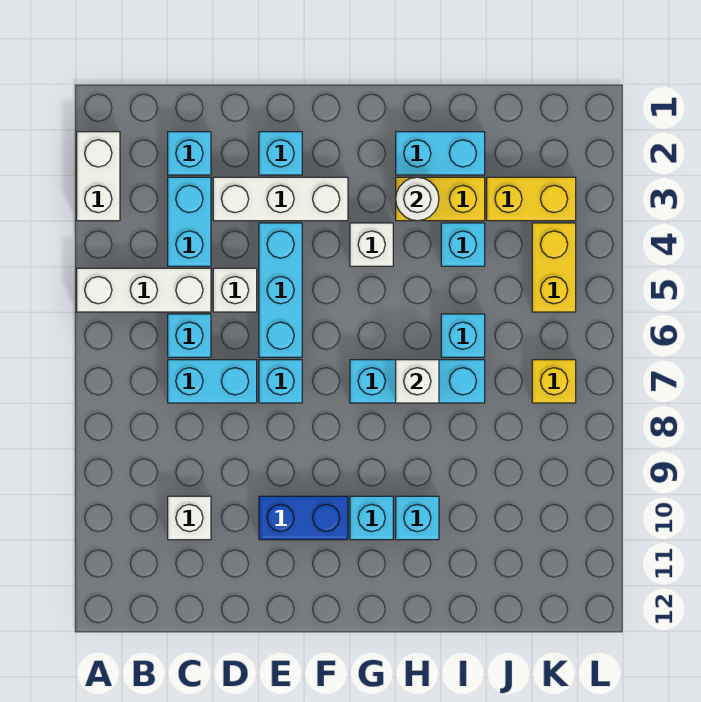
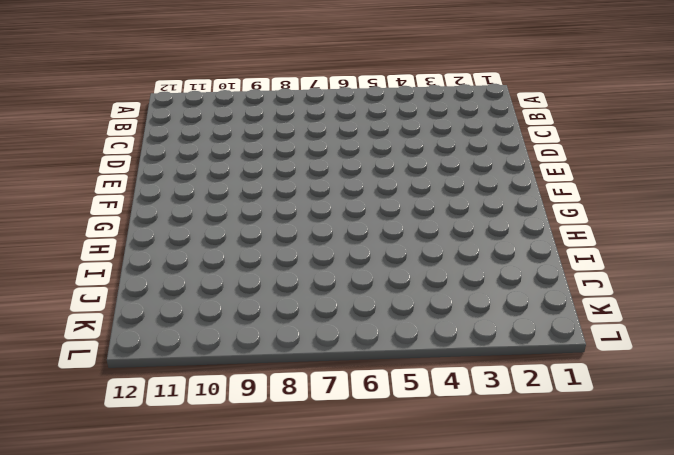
none -> white 1x2 brick [77,132,120,221]
none -> white 1x3 brick [77,268,211,312]
none -> cyan 1x1 brick [168,132,211,175]

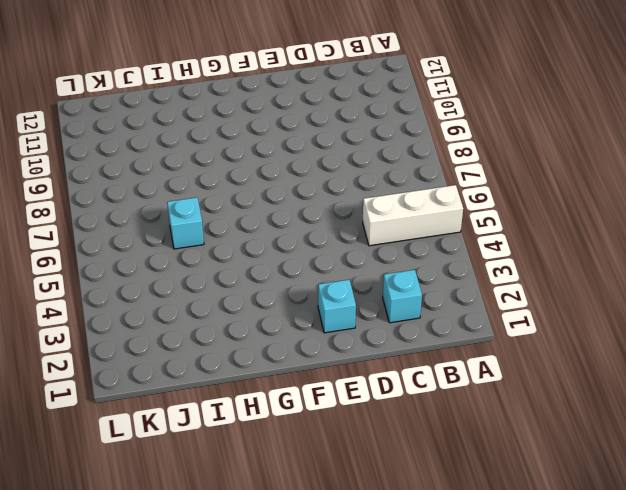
none -> white 1x2 brick [77,132,120,221]
none -> cyan 1x2 brick [168,177,211,266]
none -> cyan 1x1 brick [168,314,211,357]

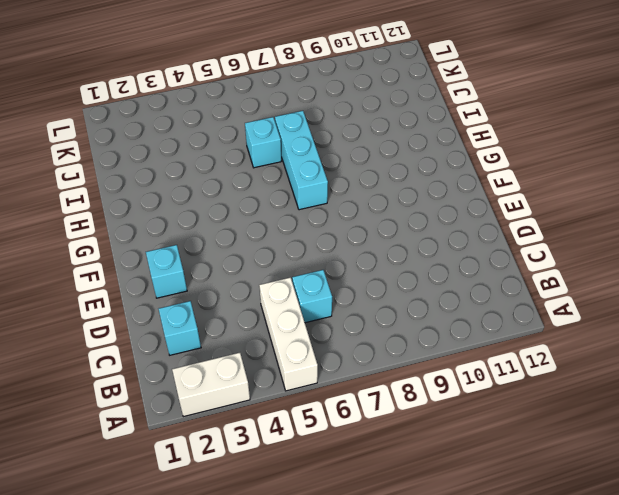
none -> cyan 1x2 brick [168,177,211,266]
none -> cyan 1x2 brick [168,360,257,403]
none -> white 1x1 brick [168,496,211,540]

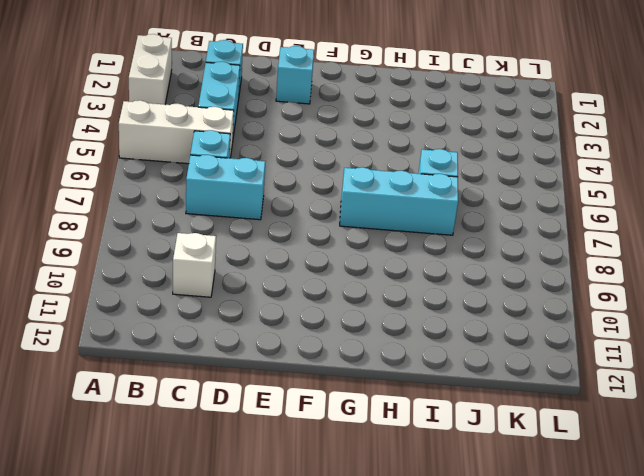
none -> white 1x3 brick [213,177,348,221]
none -> white 1x1 brick [213,268,257,312]
none -> cyan 1x3 brick [259,223,302,357]

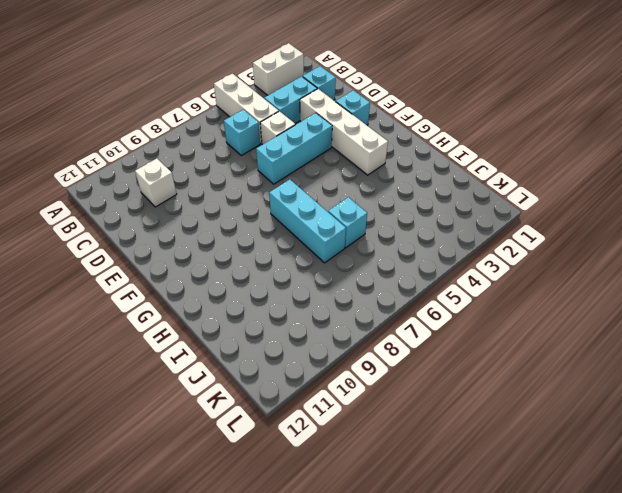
white 1x4 brick [300,89,388,175] -> white 1x3 brick [213,177,348,221]
none -> cyan 1x2 brick [168,360,257,403]
none -> cyan 1x1 brick [259,360,302,403]
none -> blue 1x2 brick [259,496,348,540]

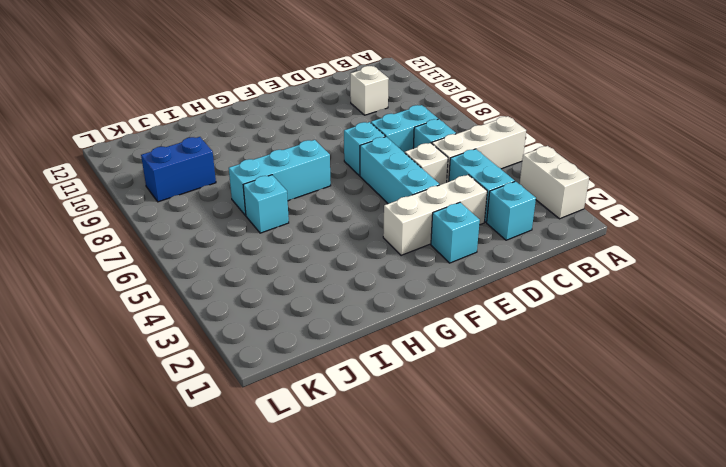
blue 1x2 brick [141,137,216,202] -> blue 1x2 brick moved to [259,496,348,540]
none -> white 1x1 brick [350,223,393,266]
none -> cyan 1x1 brick [350,496,393,540]
none -> cyan 1x2 brick [396,132,485,175]

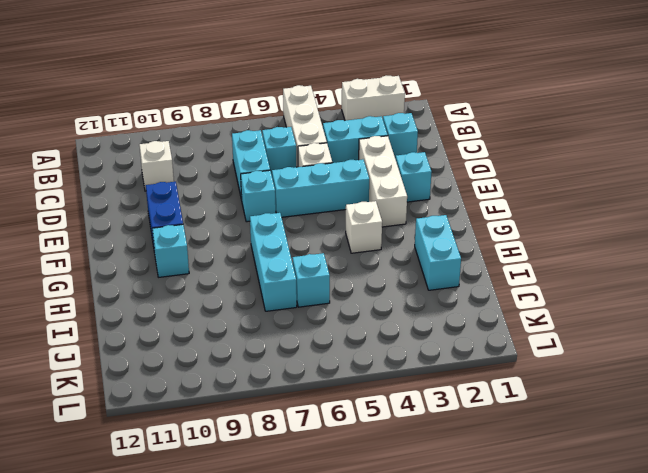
none -> yellow 1x2 brick [396,177,485,221]
none -> cyan 1x1 brick [396,496,439,540]
none -> cyan 1x1 brick [441,223,485,266]

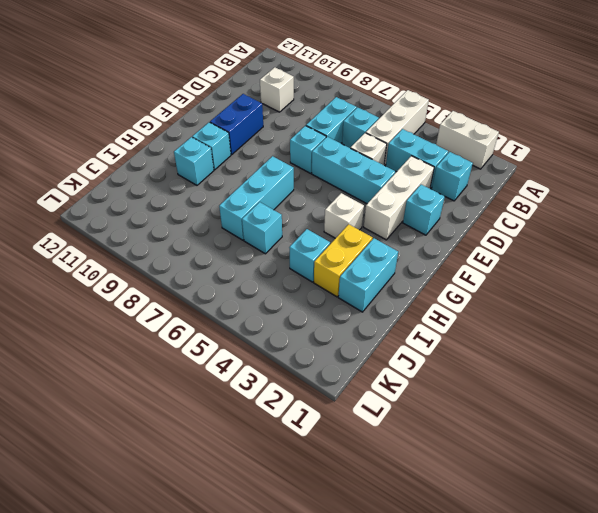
none -> yellow 1x2 brick [487,177,576,221]
none -> yellow 1x2 brick [532,223,576,312]
none -> yellow 1x1 brick [532,360,576,403]

